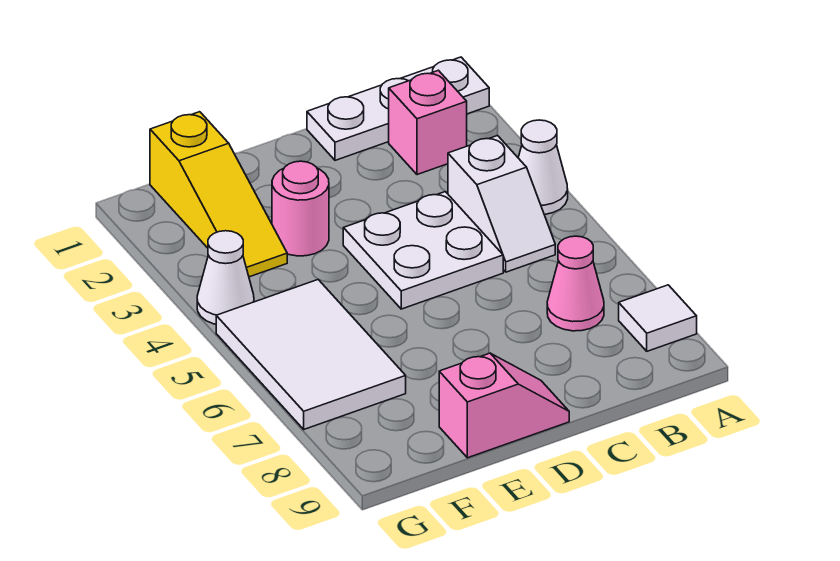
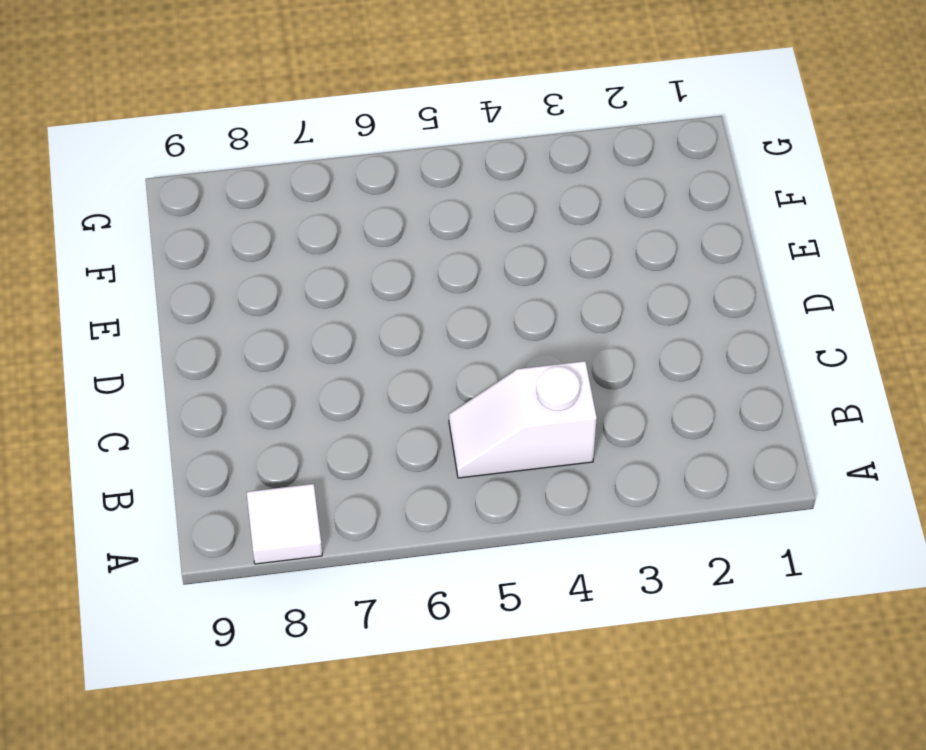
none -> white 1x3 plate [307,57,489,160]
none -> white 1x1 cone [518,120,568,215]
none -> pink 1x1 brick [389,70,467,175]

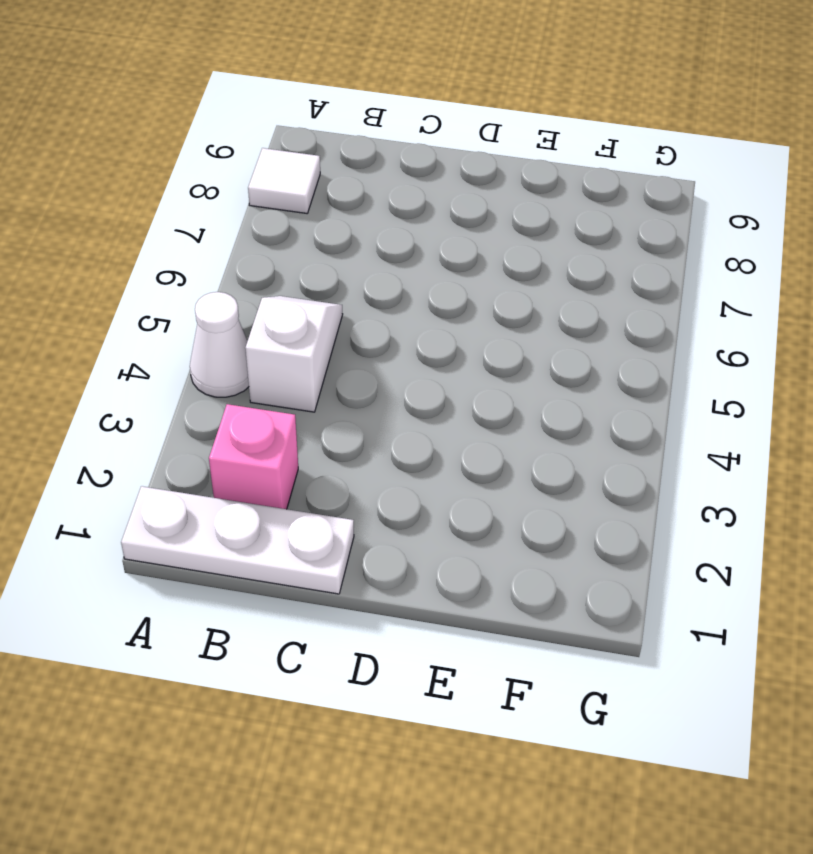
none -> pink 1x1 cone [547,236,604,331]
none -> white 2x2 plate [343,192,503,309]
none -> pink 1x2 slope [439,353,569,458]

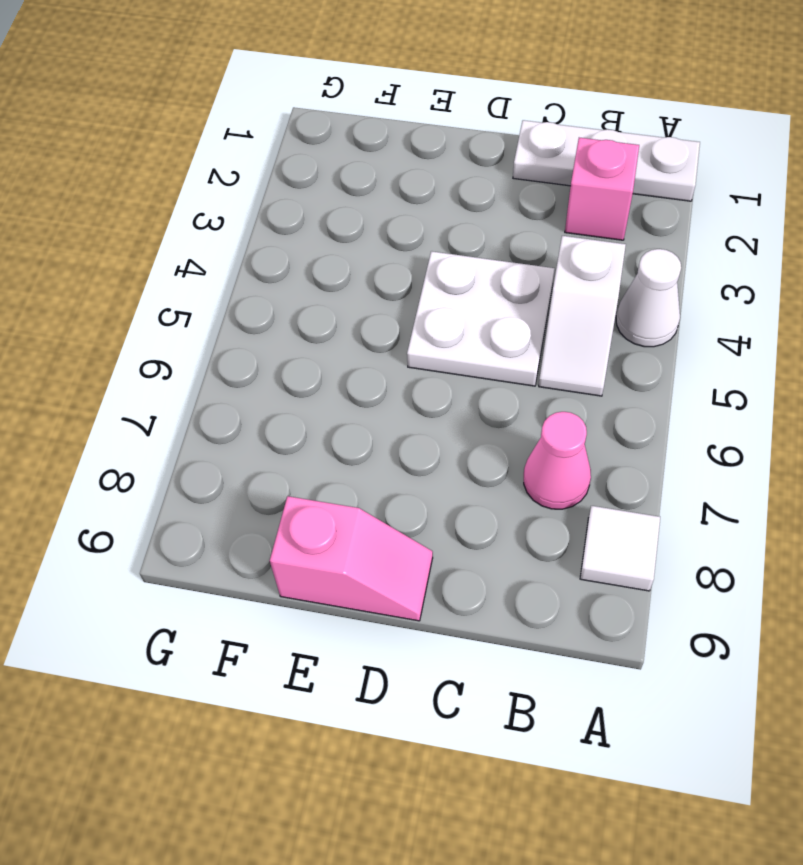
none -> pink 1x1 round brick [272,161,329,256]
none -> yellow 1x3 slope [150,112,287,277]
none -> white 2x3 tile [216,280,406,429]

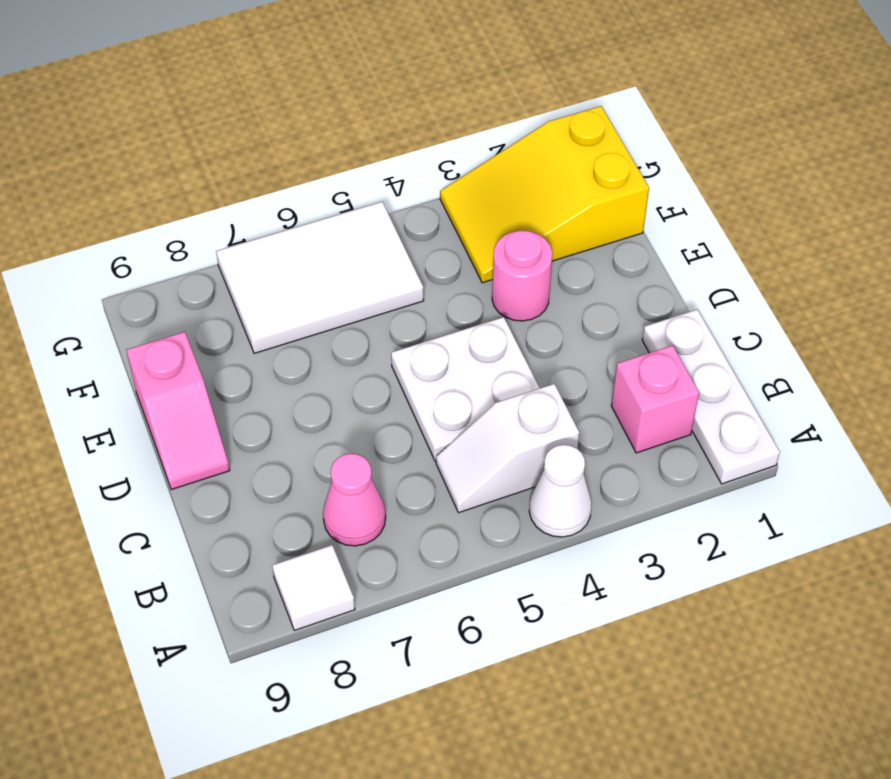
yellow 2x3 slope [440,106,649,283] -> yellow 1x3 slope [150,112,287,277]
none -> white 1x1 cone [197,231,254,324]

